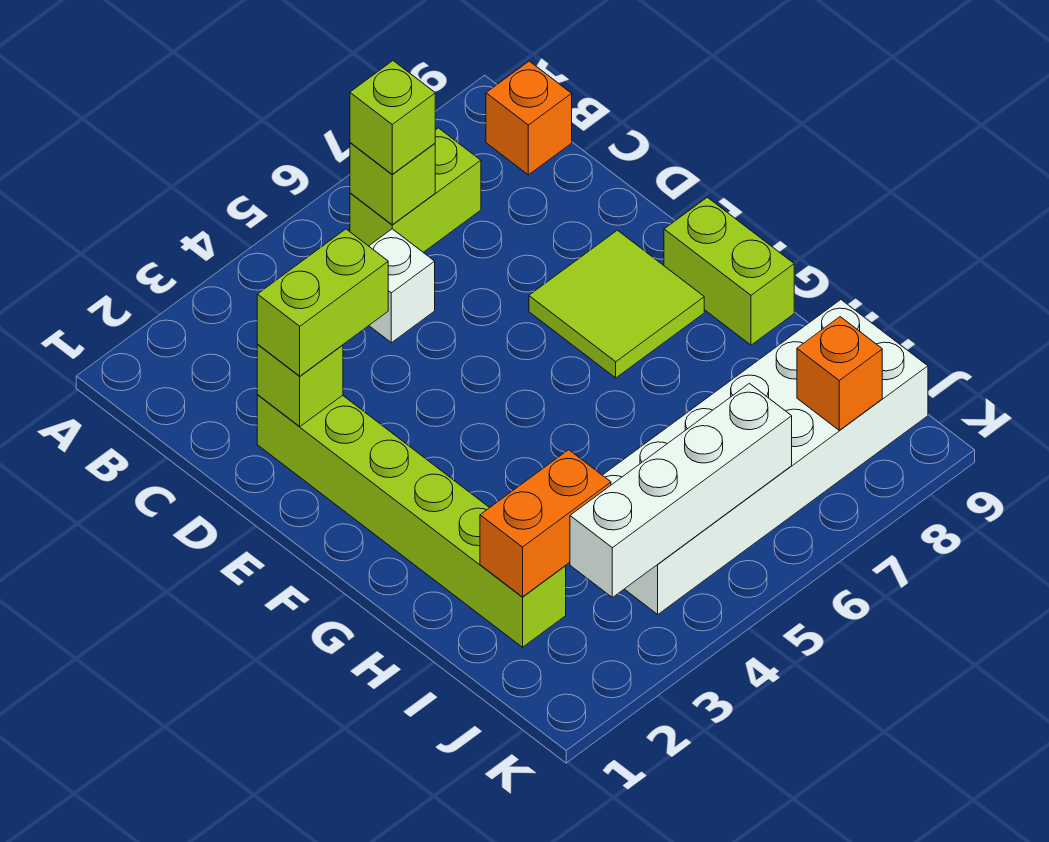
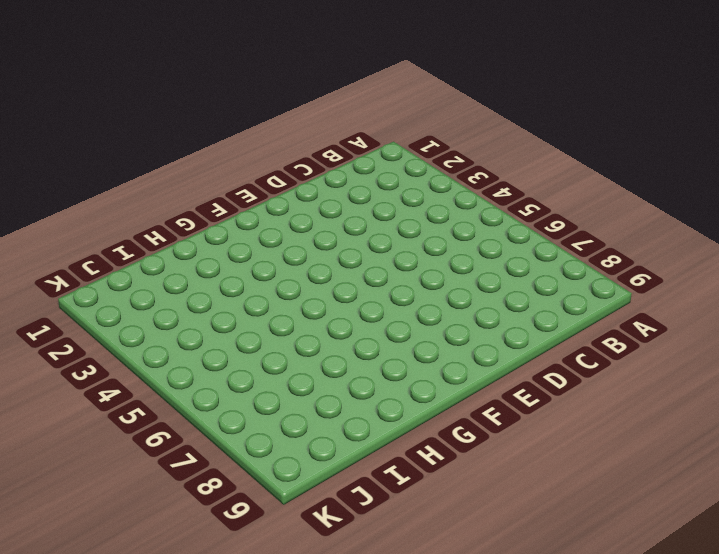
none -> lime 1x2 brick [350,128,481,252]
none -> orange 1x1 brick [486,61,572,175]
none -> white 1x1 brick [369,229,435,343]

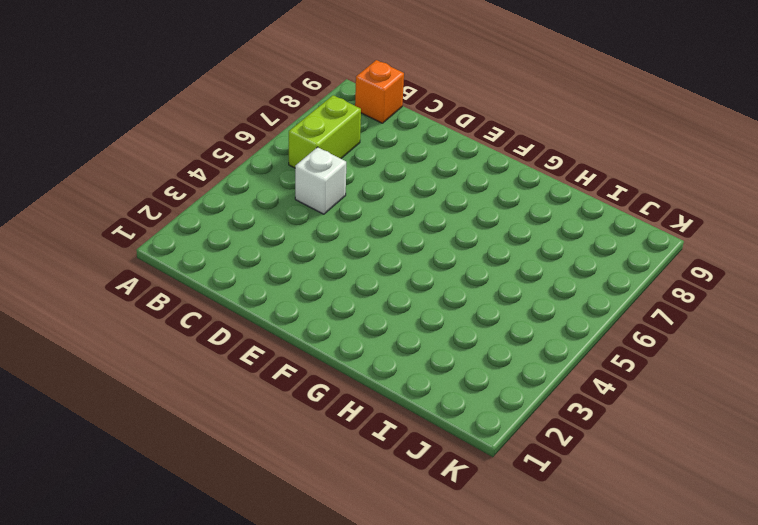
none -> lime 1x6 brick [257,395,566,647]
none -> lime 2x2 tile [529,230,704,378]
none -> lime 1x2 brick [664,197,794,345]

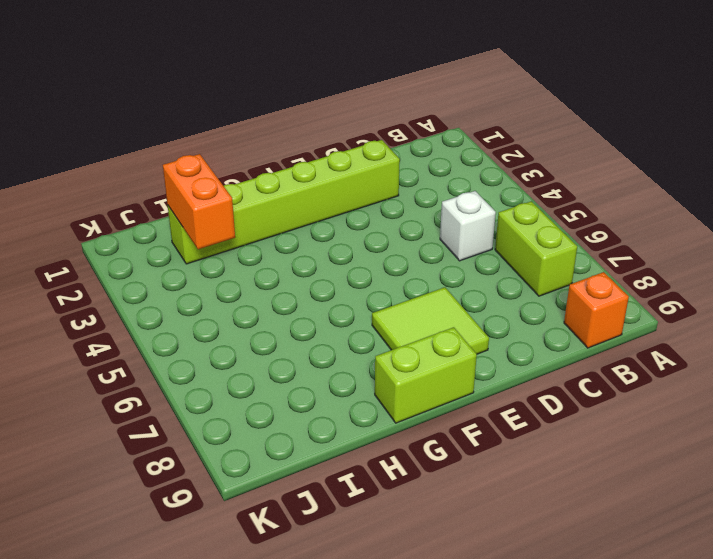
none -> white 2x6 brick [603,300,928,614]
none -> lime 1x1 brick [350,143,435,225]
none -> lime 1x1 brick [257,345,343,427]

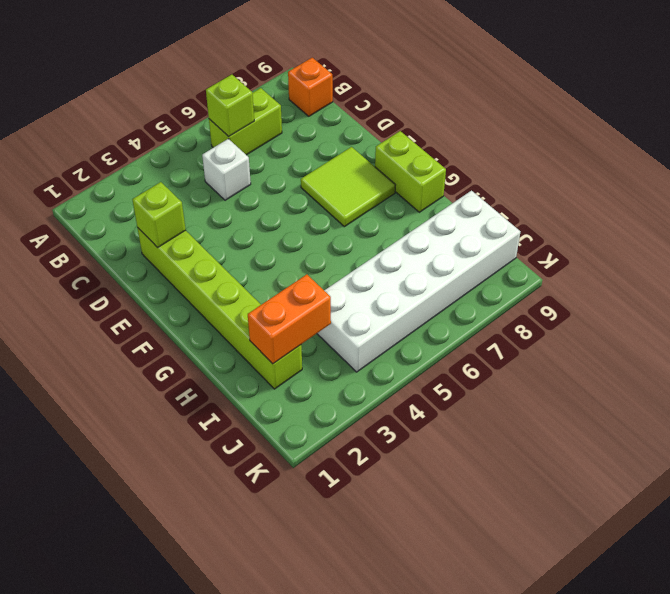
none -> white 1x4 brick [570,383,792,597]
none -> orange 1x1 brick [797,317,882,430]
none -> lime 1x1 brick [350,61,435,174]

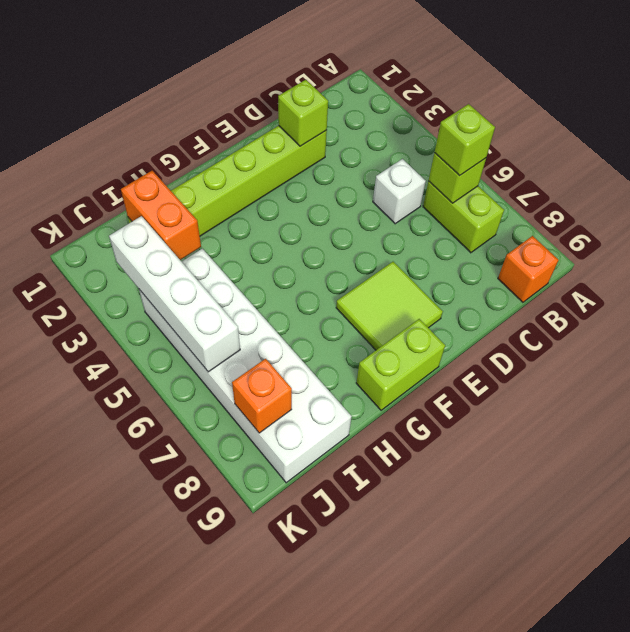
none -> lime 1x2 brick [257,229,388,376]

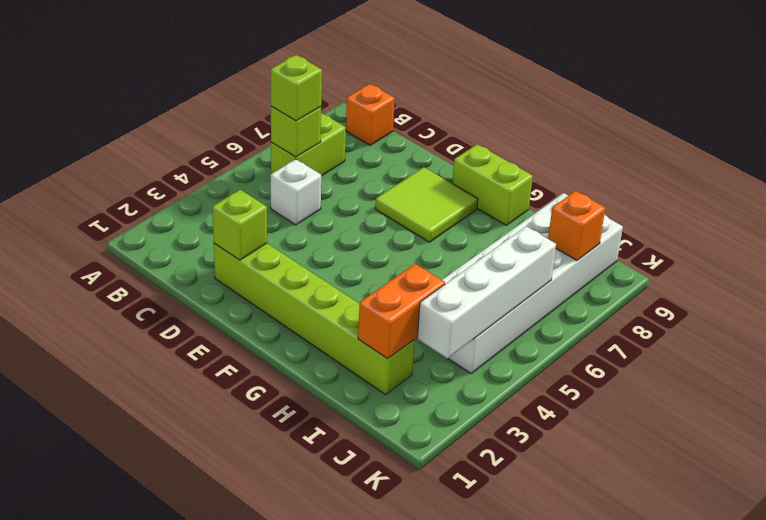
none -> lime 1x2 brick [257,229,388,376]

